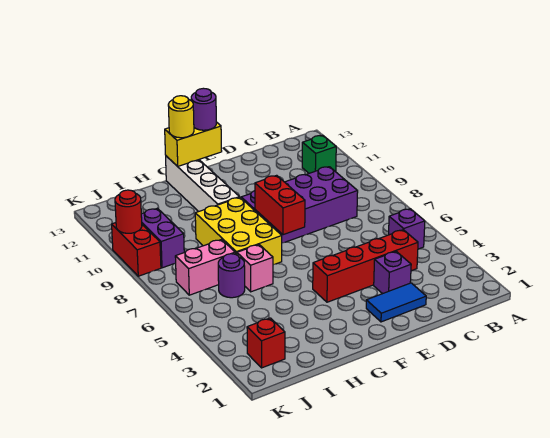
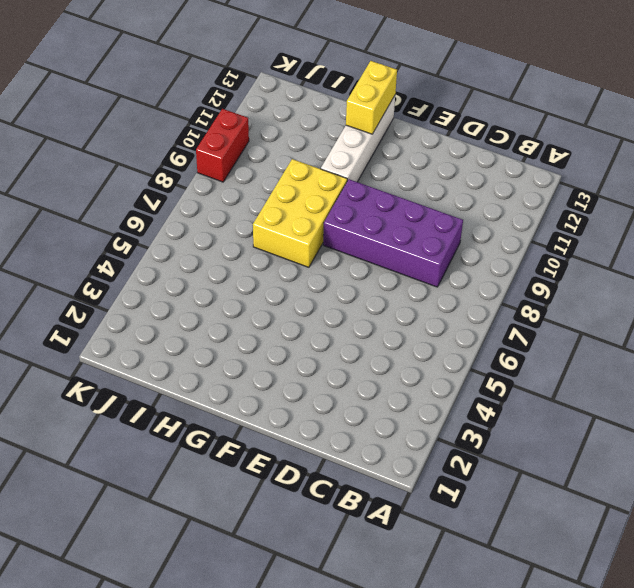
yellow 1x2 brick [346,61,397,134] -> yellow 1x2 brick turned to [165,122,222,166]
none -> purple 1x1 brick [389,209,425,249]
none -> green 1x1 brick [302,135,336,173]
none -> red 1x4 brick [313,230,418,302]

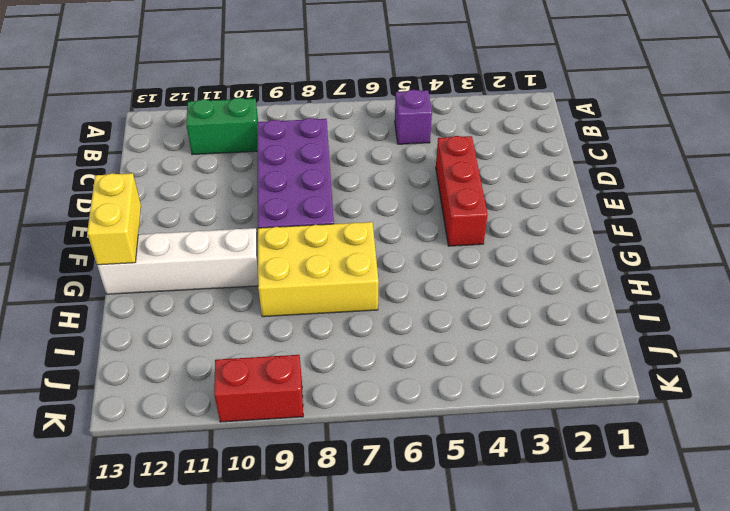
green 1x2 brick [186,98,258,155] -> green 1x1 brick [302,135,336,173]
red 1x3 brick [436,136,488,246] -> red 1x4 brick [313,230,418,302]
none -> blue 1x2 tile [366,283,426,322]
none -> purple 1x1 brick [374,251,411,294]
none -> pink 1x1 brick [237,245,273,292]

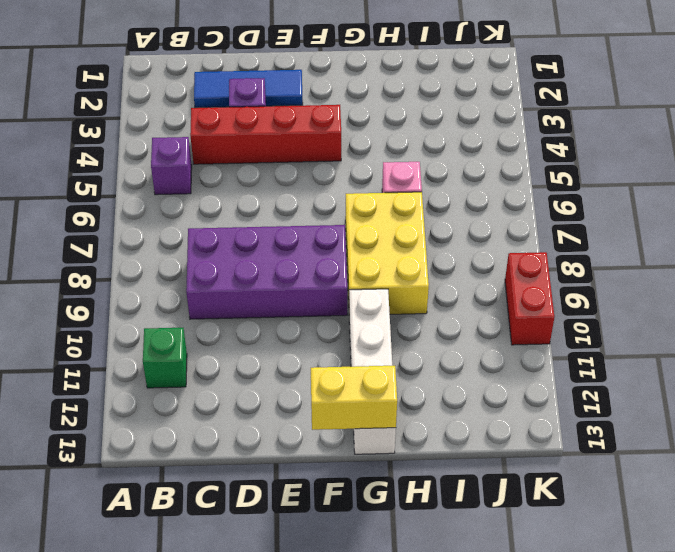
blue 1x3 tile [194,70,303,108] -> blue 1x2 tile [366,283,426,322]
none -> purple 1x1 round brick [218,254,245,298]
none -> pink 1x2 brick [175,239,235,295]
none -> red 1x1 brick [247,318,285,368]

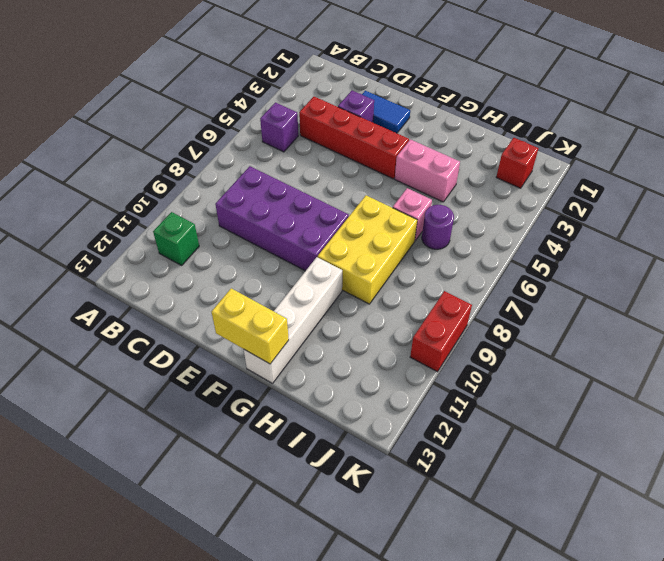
pink 1x2 brick [395,139,460,202] -> pink 1x2 brick moved to [175,239,235,295]
none -> purple 1x2 brick [141,208,184,268]
none -> red 1x2 brick [255,175,305,235]
none -> red 1x1 round brick [115,190,142,233]

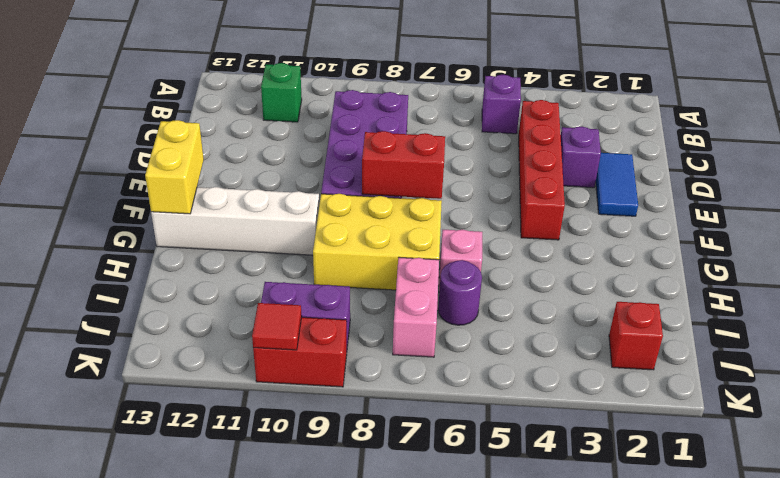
red 1x1 tile [252,303,302,350] -> red 1x1 round brick [115,190,142,233]
none -> purple 1x1 round brick [191,88,216,130]
none -> yellow 1x1 round brick [168,96,194,138]

